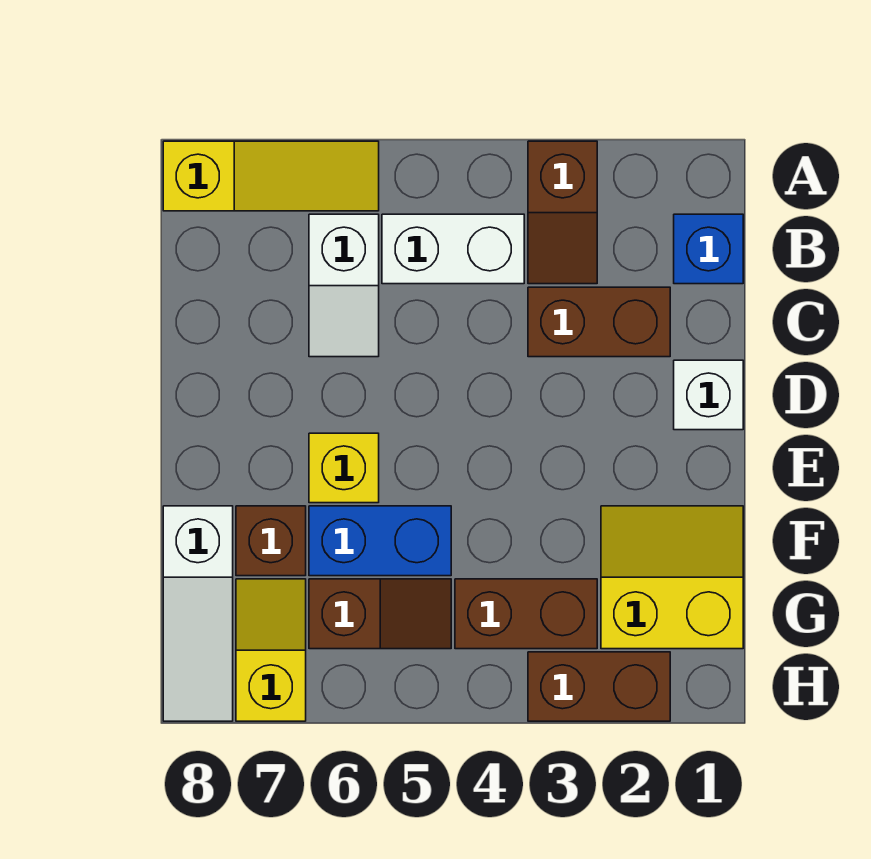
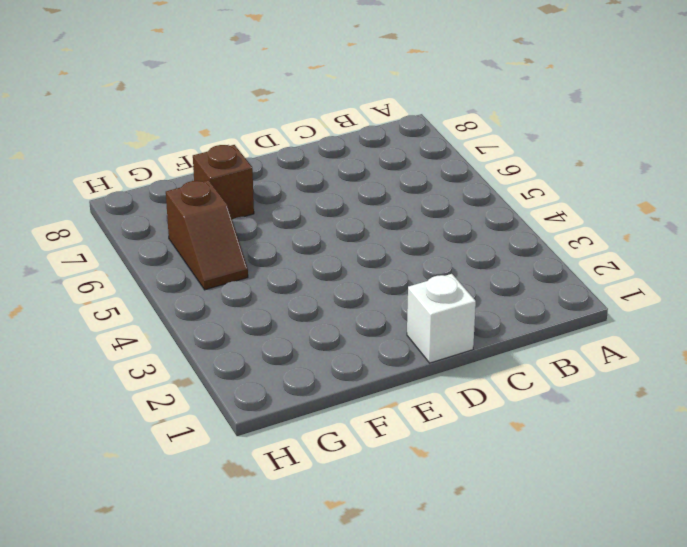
none -> brown 1x2 slope [528,141,597,284]
none -> yellow 1x3 slope [163,141,379,211]
none -> blue 1x1 brick [674,214,743,284]

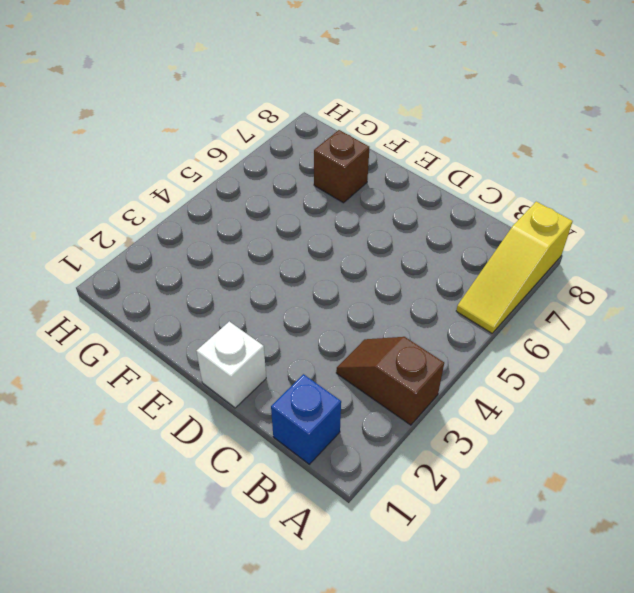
none -> white 1x2 brick [382,214,524,284]
none -> white 1x2 slope [309,214,379,357]
none -> brown 1x2 brick [528,287,670,357]

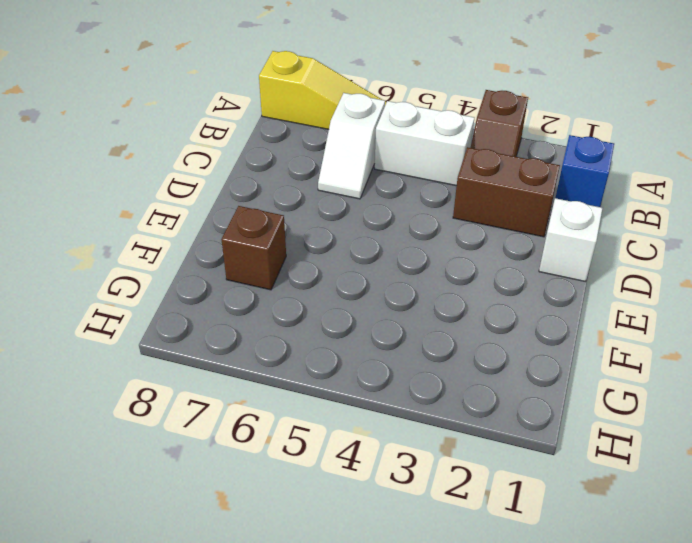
none -> yellow 1x1 brick [309,433,379,503]
none -> yellow 2x2 slope [601,506,743,649]
none -> blue 1x2 brick [309,506,451,576]

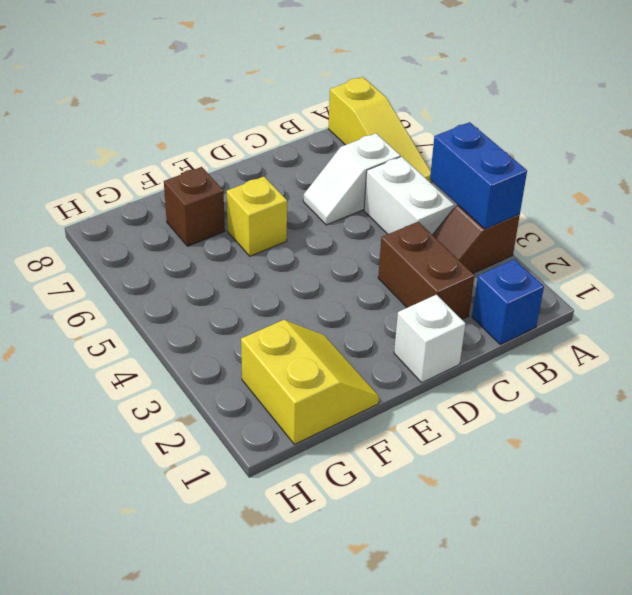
blue 1x2 brick [430,122,527,229] -> blue 1x2 brick moved to [309,506,451,576]
none -> white 1x3 slope [163,506,233,721]
none -> brown 1x2 brick [455,579,597,649]
none -> brown 1x2 slope [309,579,451,649]

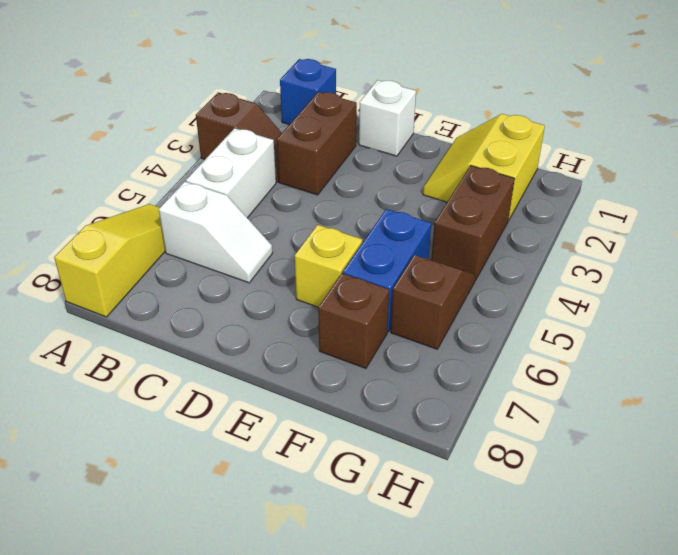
none -> white 1x3 slope [163,506,233,721]
none -> yellow 1x2 slope [236,579,306,721]
none -> brown 1x2 brick [528,652,670,721]

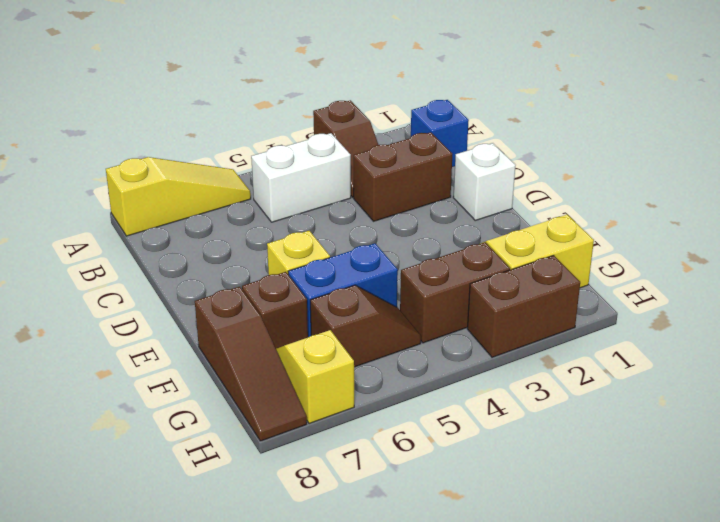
brown 1x3 slope [195,287,307,441] -> white 1x3 slope [163,506,233,721]
none -> white 1x2 slope [309,214,379,357]

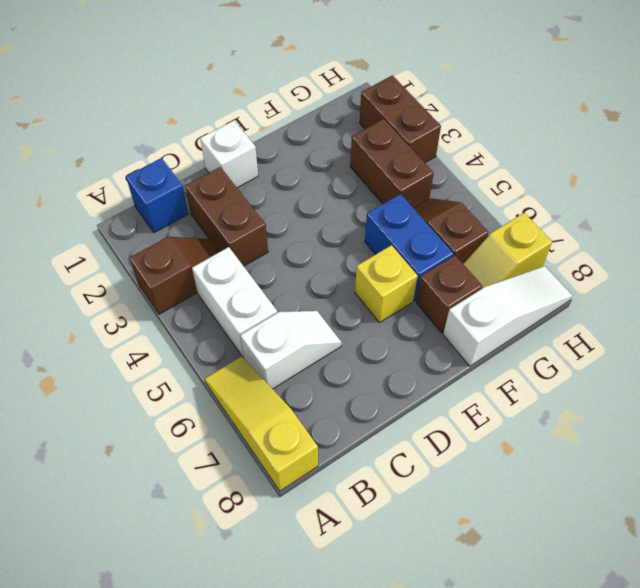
none -> yellow 2x2 slope [601,506,743,649]

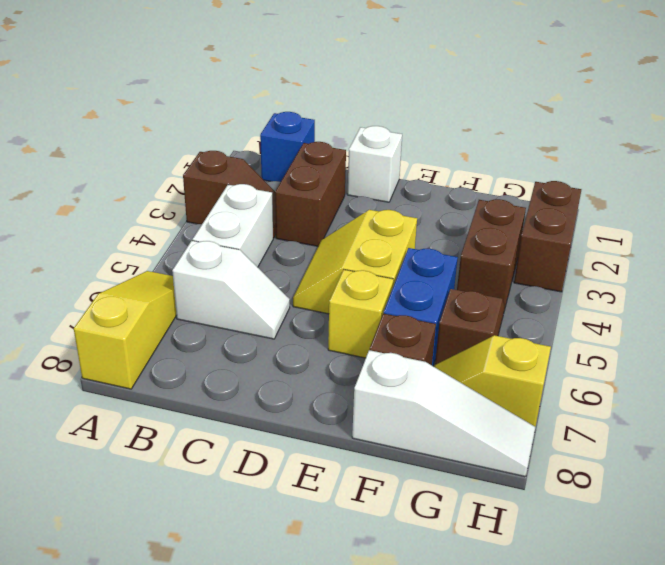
yellow 2x2 slope [293,210,417,314] -> yellow 2x2 slope moved to [601,506,743,649]

